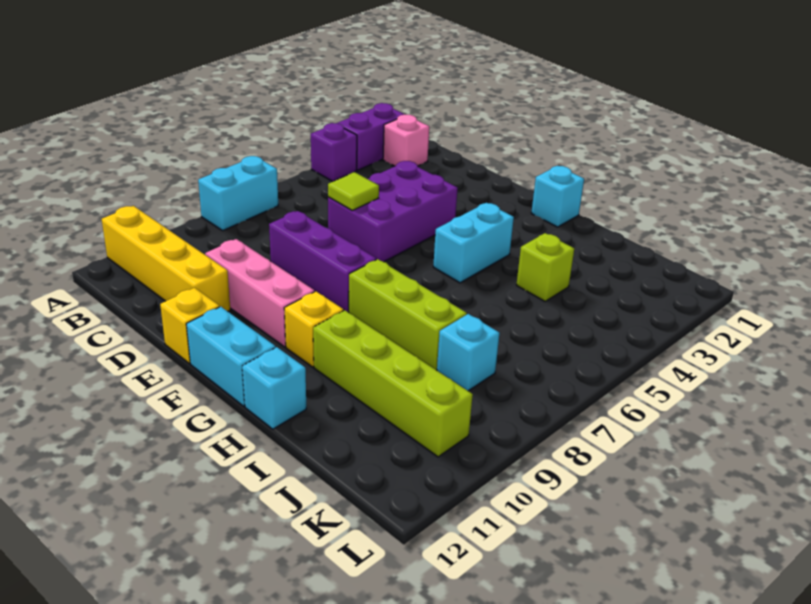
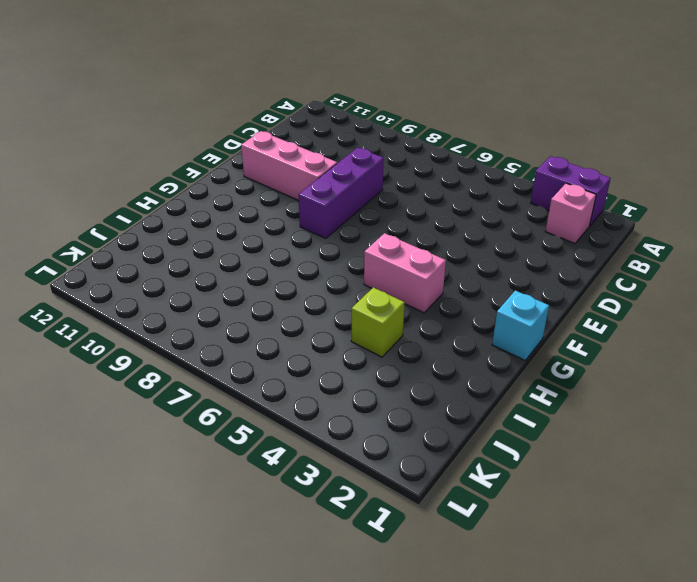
pink 1x3 brick [241,131,337,201] -> pink 1x3 brick turned to [205,239,315,347]
pink 1x2 brick [364,233,446,313] -> cyan 1x2 brick [433,203,514,283]
none -> purple 1x1 brick [311,123,357,181]
none -> cyan 1x2 brick [198,156,278,230]
none -> yellow 1x4 brick [102,206,230,311]

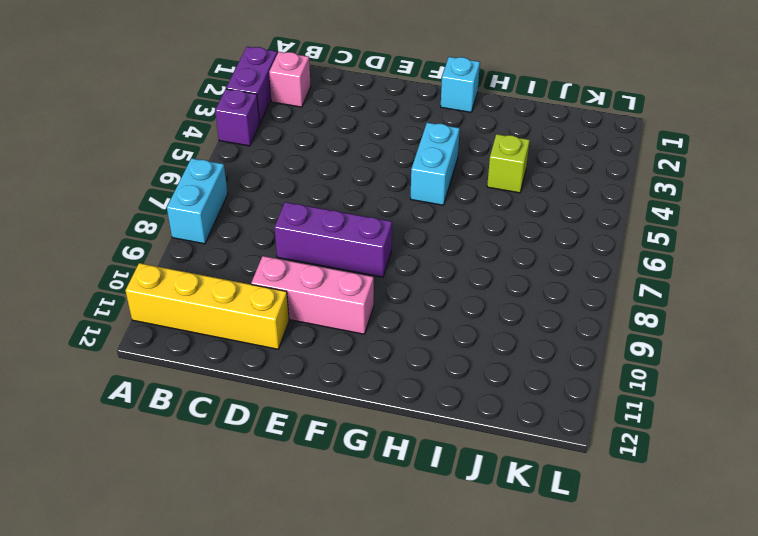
none -> purple 2x3 brick [328,161,458,262]
none -> yellow 1x1 brick [160,288,219,363]
none -> cyan 1x2 brick [186,307,276,406]

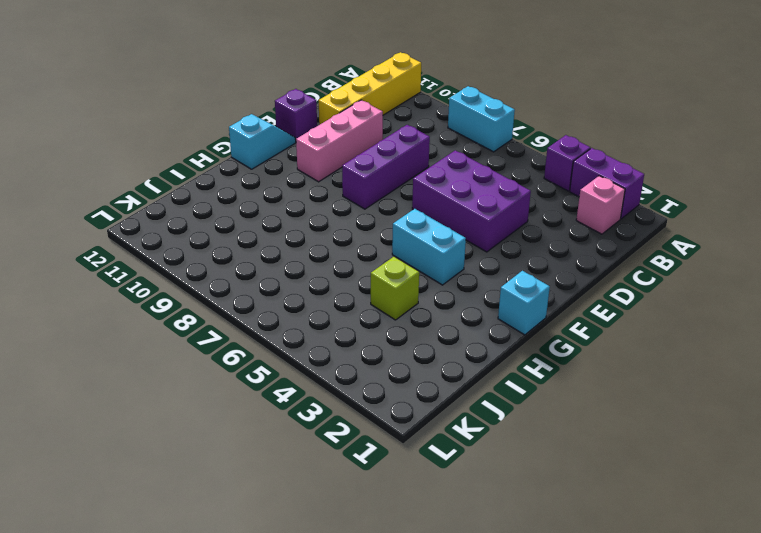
purple 1x1 brick [275,89,317,140] -> yellow 1x1 brick [160,288,219,363]
cyan 1x2 slope [229,114,296,169] -> cyan 1x2 brick [186,307,276,406]
none -> lime 1x3 brick [349,259,467,370]
none -> yellow 1x1 brick [284,291,344,367]
none -> lime 1x4 brick [313,310,473,457]

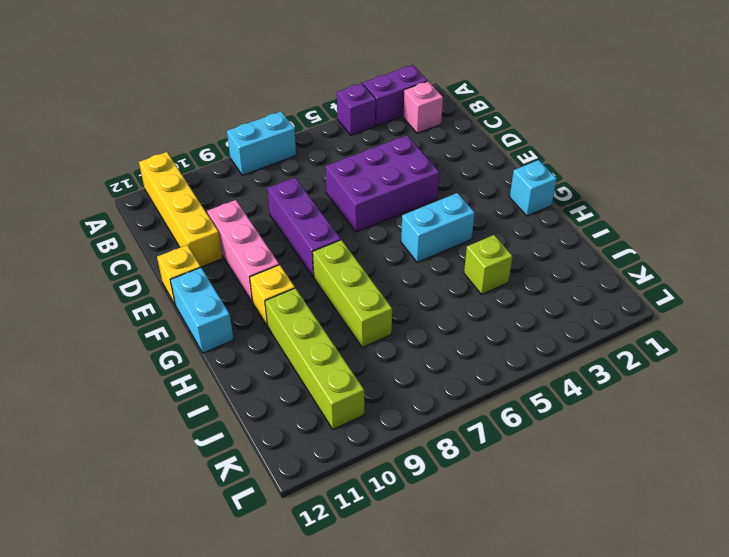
none -> cyan 1x1 brick [242,347,306,429]
none -> cyan 1x1 brick [437,314,499,391]
none -> lime 1x1 tile [328,172,379,210]

